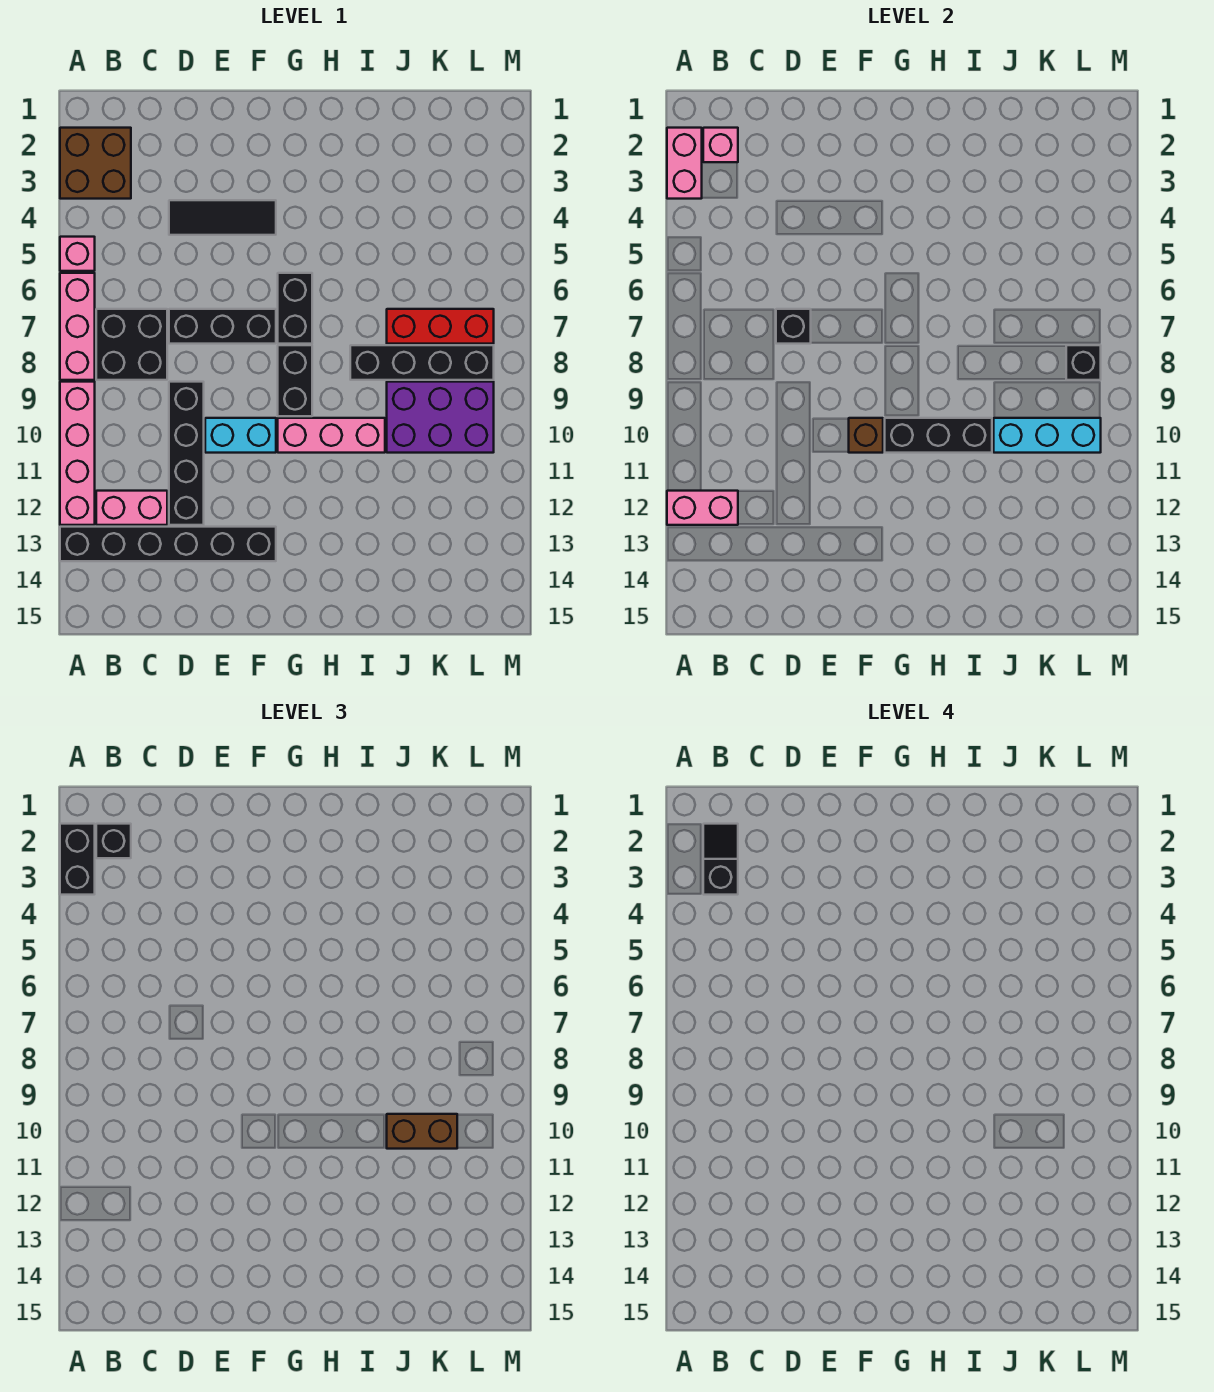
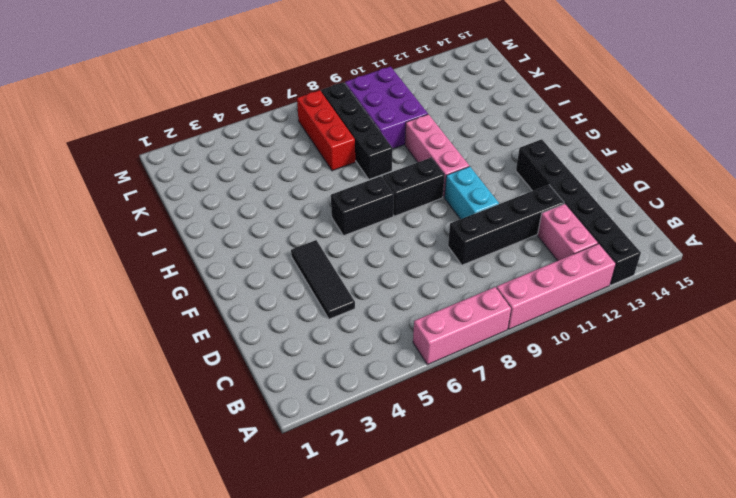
none -> brown 2x2 brick [60,128,131,199]
none -> pink 1x1 brick [60,237,95,271]
none -> black 2x2 brick [96,309,167,380]

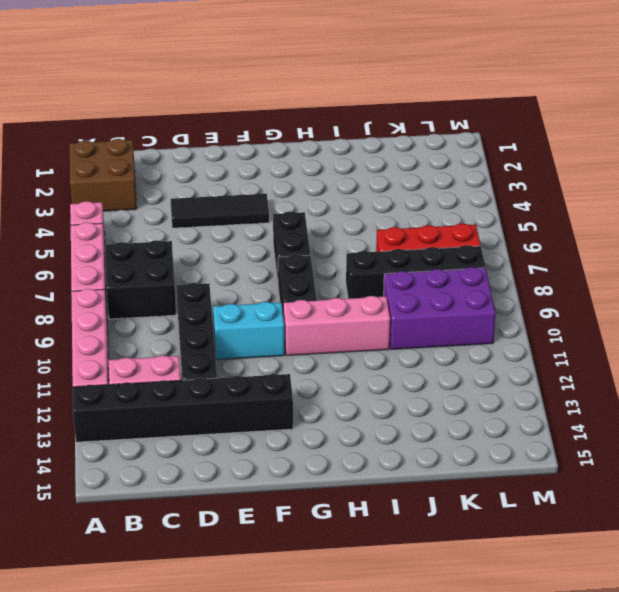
none -> black 1x3 brick [169,309,276,344]
none -> pink 1x2 brick [667,128,702,199]
none -> pink 1x2 brick [667,491,738,525]

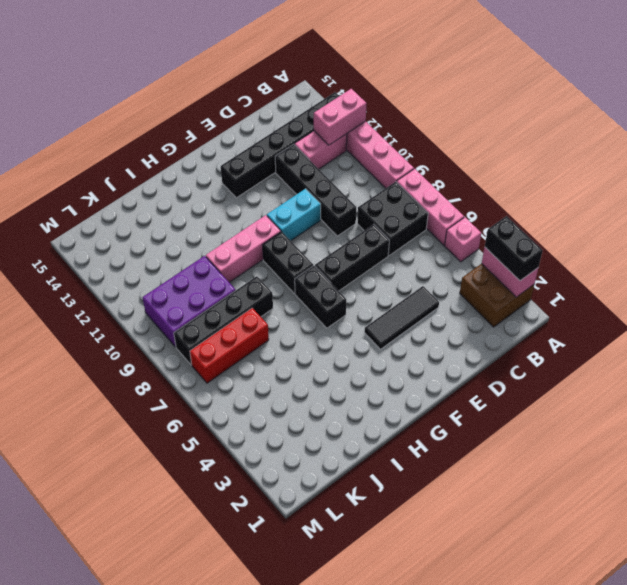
none -> pink 1x1 brick [703,128,738,162]
none -> black 1x1 brick [776,309,811,344]
none -> brown 1x1 brick [849,418,883,453]

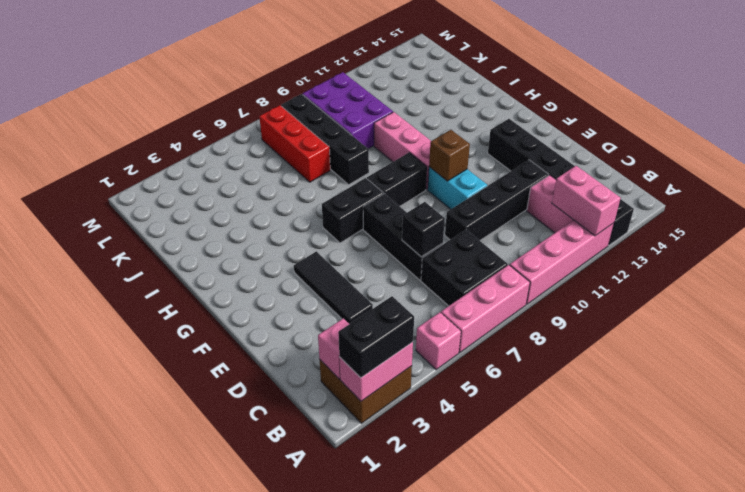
none -> black 1x3 brick [885,418,992,453]
none -> cyan 1x3 brick [994,418,1101,453]
none -> black 1x1 brick [1066,345,1101,380]

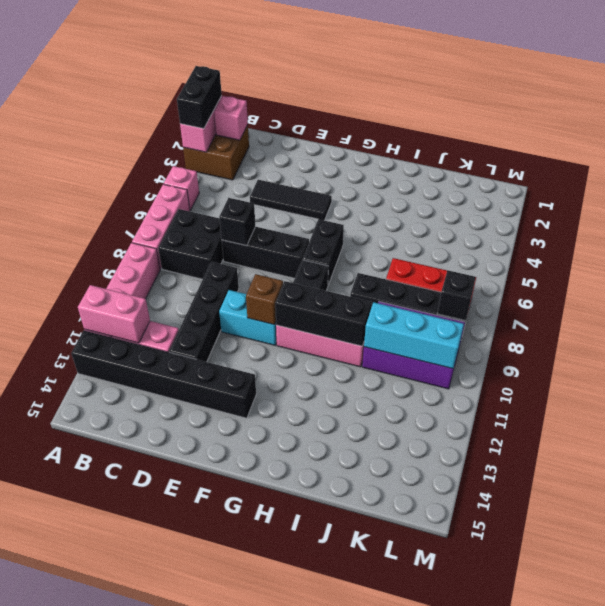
none -> black 1x1 brick [96,824,131,858]
none -> brown 1x2 brick [387,1114,457,1149]
none -> black 1x2 slope [703,824,738,895]

